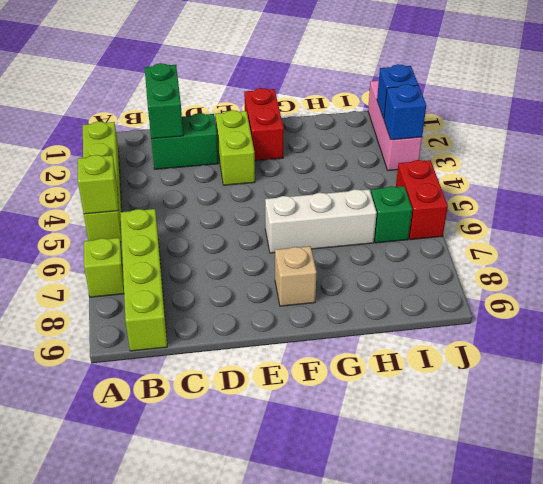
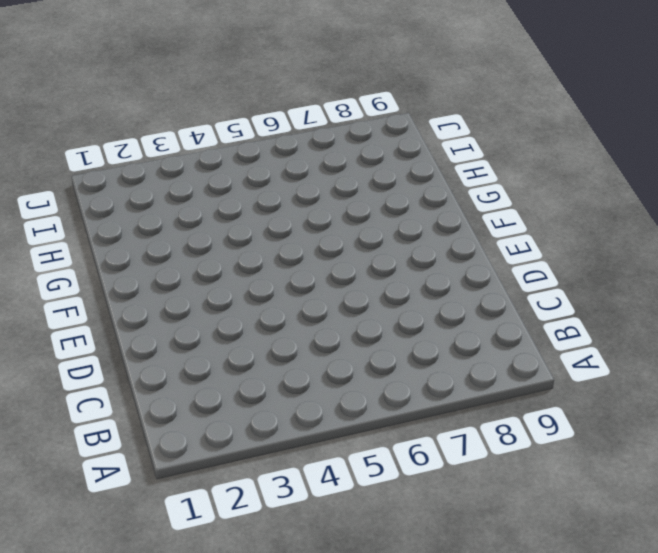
none -> lime 1x4 brick [83,121,122,242]
none -> lime 1x1 brick [84,238,124,297]
none -> lime 1x4 brick [120,209,167,351]

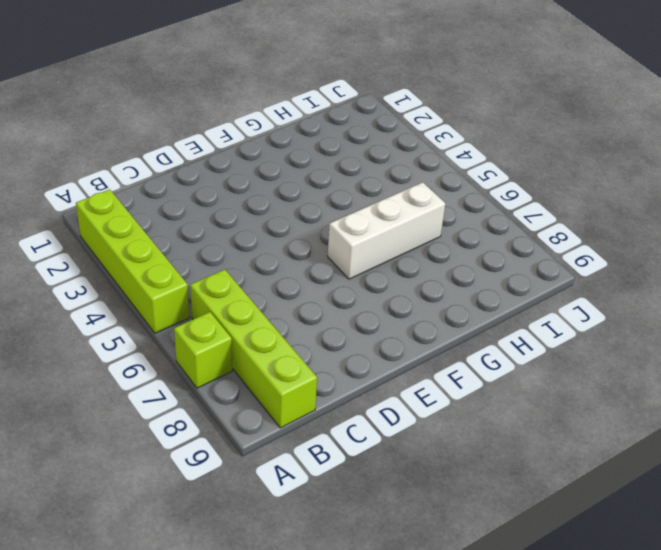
none -> green 1x2 brick [151,113,218,169]
none -> lime 1x2 brick [216,110,255,185]
none -> red 1x2 brick [244,88,284,161]

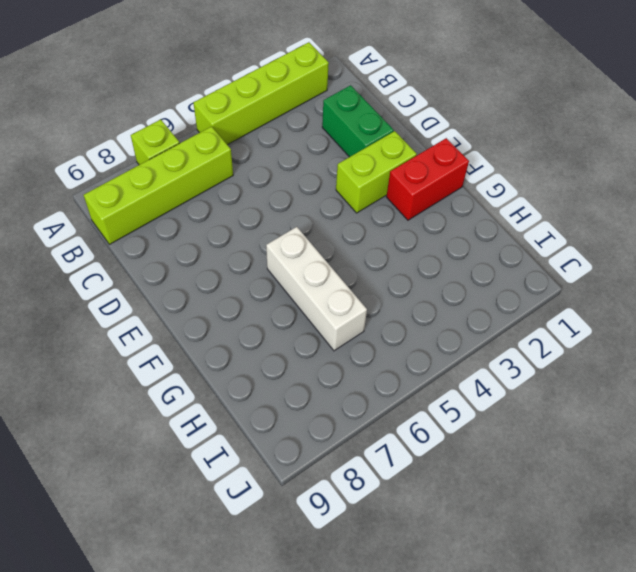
none -> tan 1x1 brick [275,246,317,306]
none -> green 1x1 brick [371,186,412,243]
none -> pink 1x3 brick [368,81,422,171]

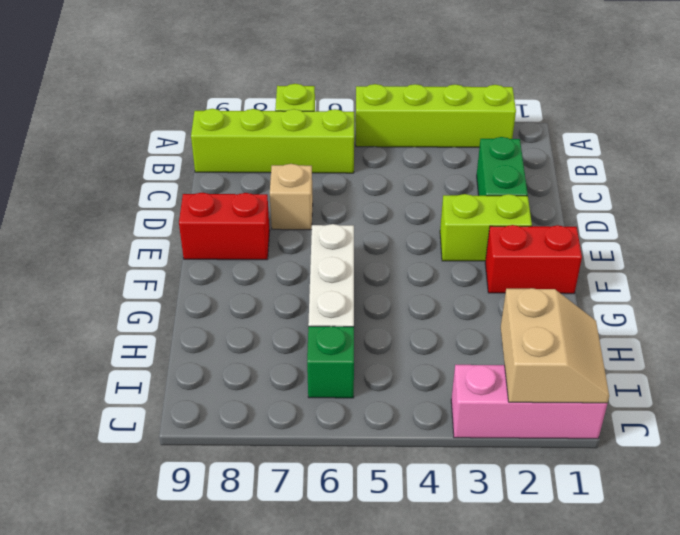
tan 1x1 brick [270,164,313,230] -> tan 1x1 brick moved to [275,246,317,306]
red 1x2 brick [179,193,270,260] -> red 1x2 brick moved to [396,160,448,240]
tan 2x2 slope [501,288,609,403] -> blue 1x1 brick [377,64,418,119]
none -> lime 1x1 brick [78,155,119,214]
none -> green 1x2 brick [145,63,183,139]
none -> blue 1x1 brick [384,84,426,140]

